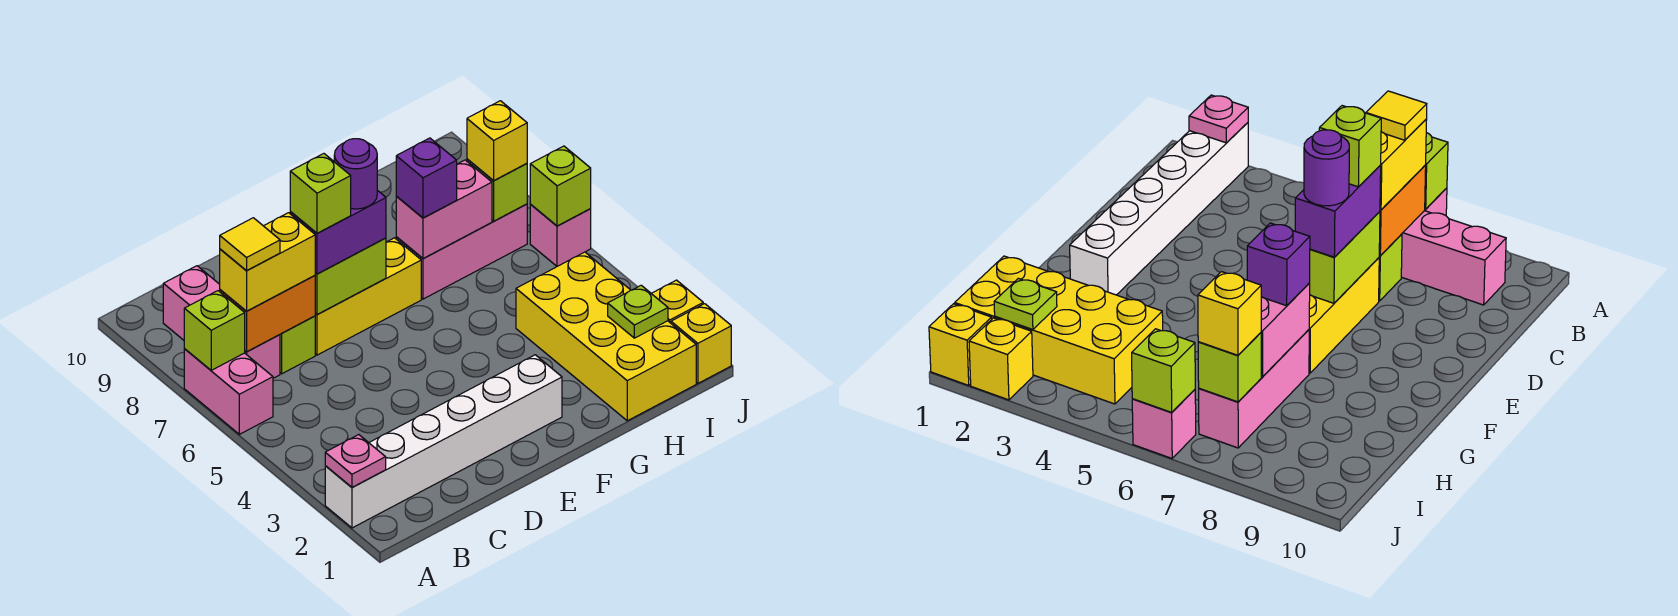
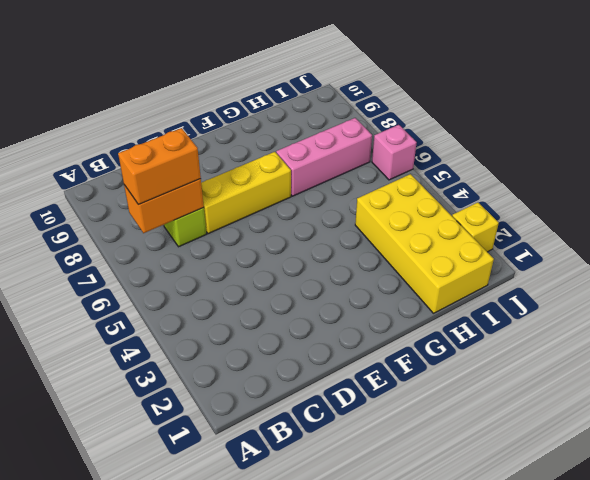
orange 1x2 brick [118,128,201,205] -> yellow 1x2 brick [220,213,315,311]
none -> white 1x6 brick [325,355,562,528]
none -> pink 1x2 brick [184,349,273,434]
none -> pink 1x3 brick [163,266,280,378]

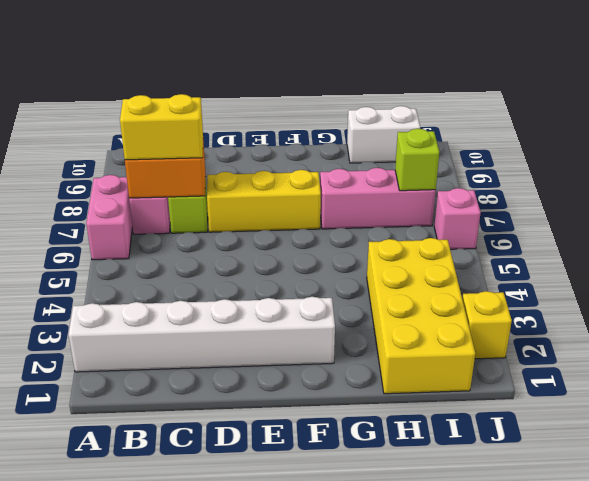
white 1x2 brick [347,106,420,163] -> none
none -> yellow 1x1 brick [671,304,731,383]
none -> pink 1x1 plate [325,435,386,487]
none -> lime 1x1 brick [184,291,245,370]

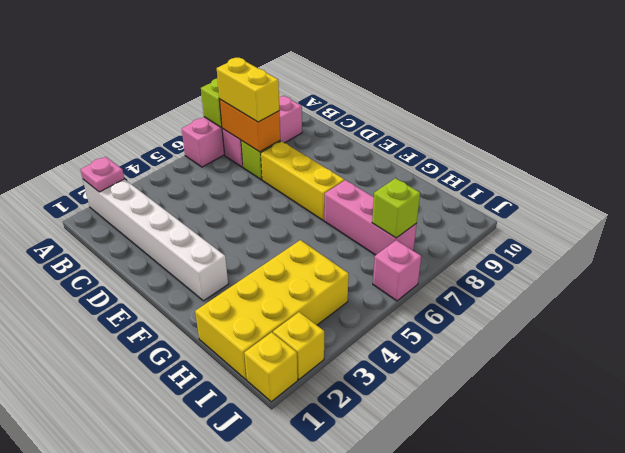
none -> lime 1x2 brick [315,238,386,314]
none -> pink 1x2 brick [396,160,492,258]
none -> lime 1x1 plate [608,285,668,338]

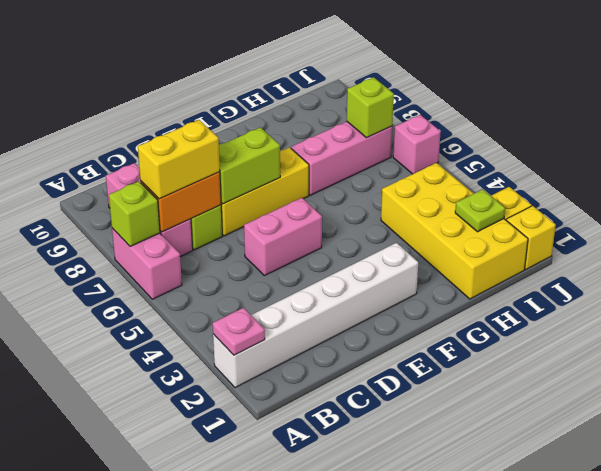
pink 1x2 brick [244,198,322,276] -> pink 1x2 brick moved to [396,160,492,258]
none -> lime 1x1 brick [530,146,591,226]
none -> purple 1x2 brick [290,190,386,274]
none -> purple 1x1 brick [396,138,457,218]

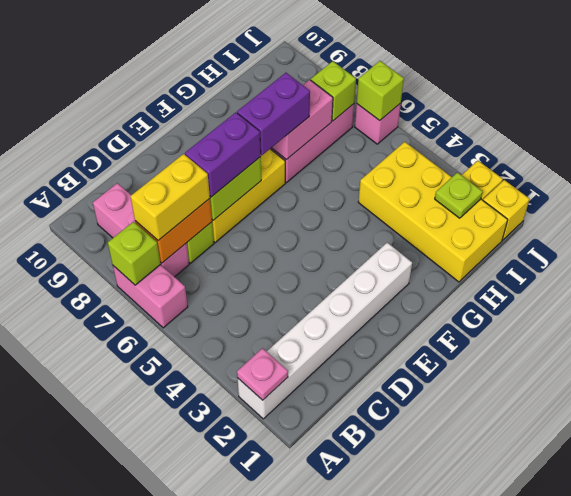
purple 1x2 brick [237,73,310,155] -> purple 1x1 brick [396,138,457,218]
none -> yellow 1x1 brick [467,101,527,181]
none -> yellow 1x1 tile [220,218,280,270]
none -> lime 1x1 brick [290,154,351,233]

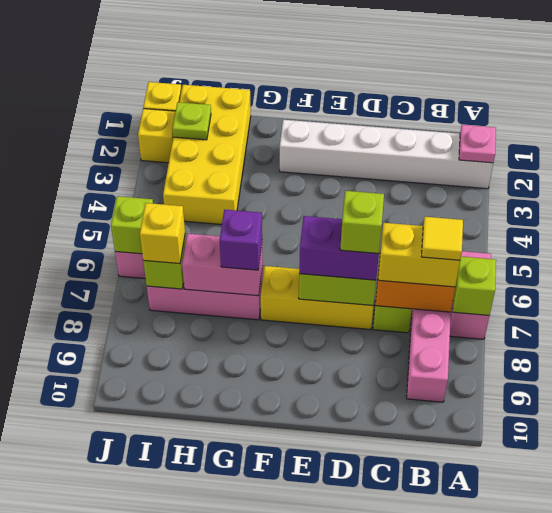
none -> purple 1x1 round brick [334,139,377,209]

